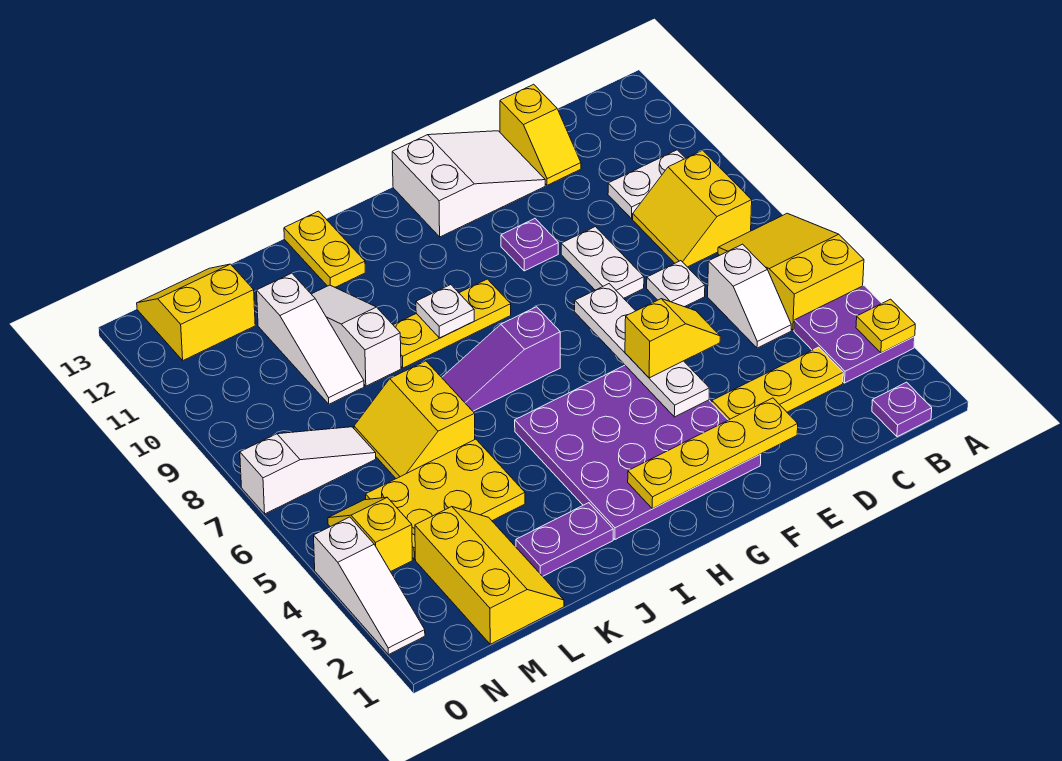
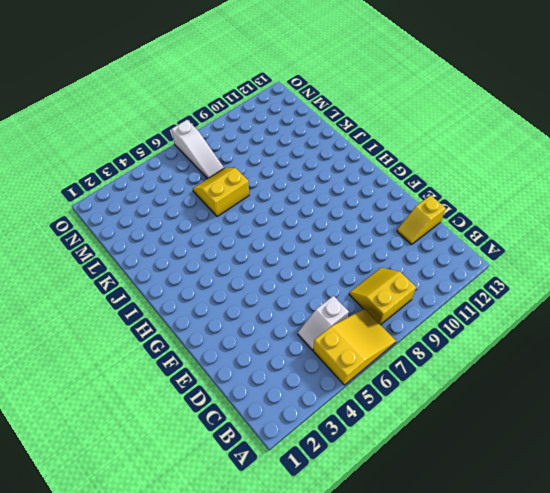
none -> purple 2x2 plate [794,286,915,383]
none -> purple 1x1 plate [872,382,932,437]
none -> white 1x2 plate [608,150,686,219]
none -> yellow 1x3 plate [712,347,843,420]

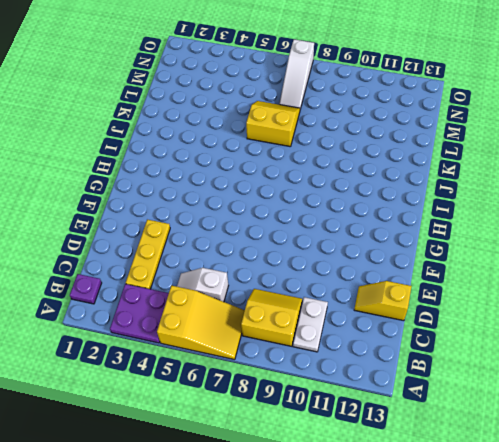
none -> white 1x1 plate [647,261,705,307]
none -> white 1x2 plate [561,227,644,298]
none -> white 2x3 slope [392,131,545,237]
none -> purple 4x4 plate [515,365,761,540]

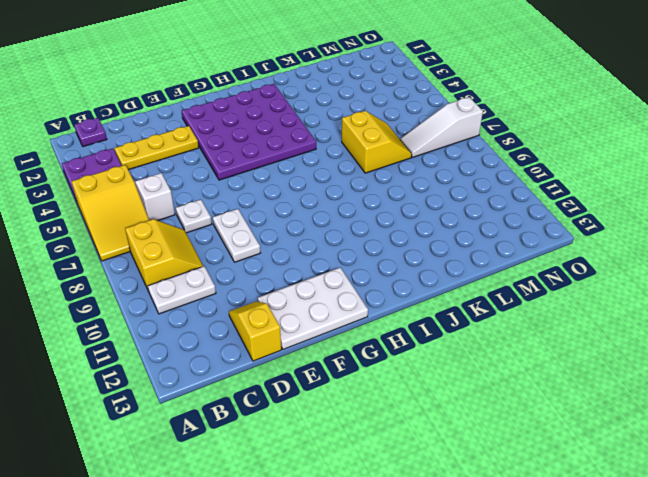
white 2x3 plate [258,268,368,349] -> white 2x3 slope [392,131,545,237]
none -> purple 1x1 plate [501,219,558,271]
none -> purple 1x3 slope [442,307,560,411]
none -> yellow 1x3 plate [394,279,511,368]
none -> purple 1x2 plate [516,503,613,576]

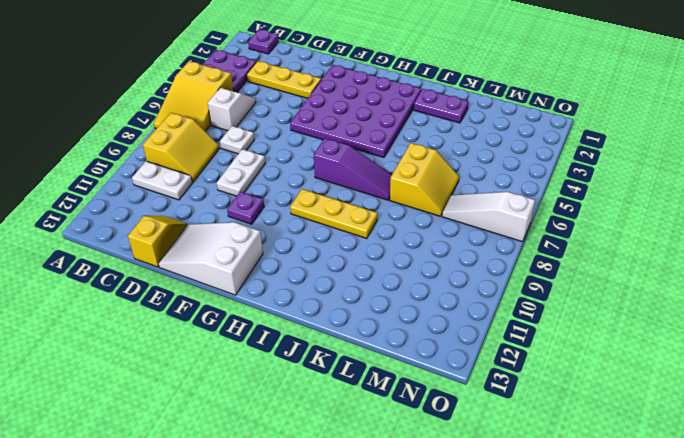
none -> yellow 1x2 plate [284,211,365,287]
none -> yellow 2x3 plate [366,439,525,560]
none -> white 1x3 slope [312,285,401,386]
none -> yellow 2x3 slope [415,507,564,644]

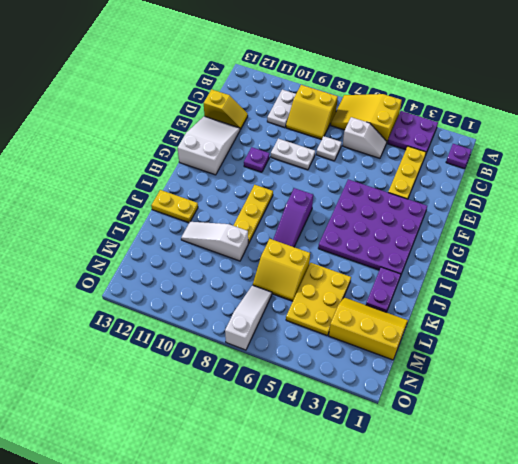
none -> white 1x3 slope [257,273,364,404]
none -> yellow 2x2 slope [137,264,255,360]
none -> yellow 1x2 slope [328,497,412,572]
none -> white 1x3 slope [314,517,425,655]

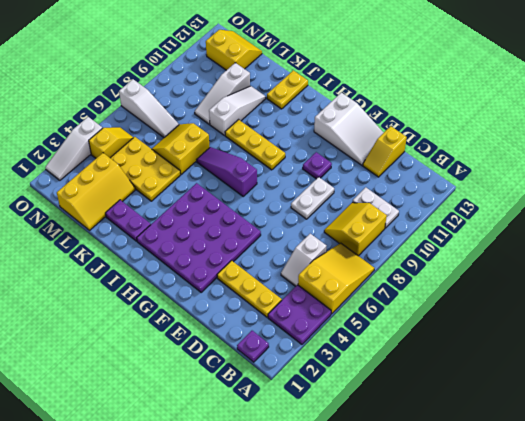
none -> white 1x1 plate [647,261,705,307]
none -> yellow 1x1 plate [856,299,915,353]
none -> yellow 1x4 plate [628,398,798,509]
none -> white 1x4 plate [575,284,709,417]

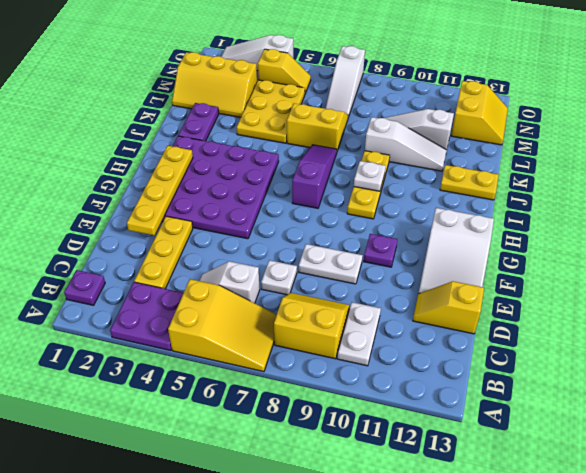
none -> yellow 1x1 plate [856,299,915,353]
none -> white 1x4 plate [575,284,709,417]
none -> yellow 1x2 slope [625,299,720,378]

